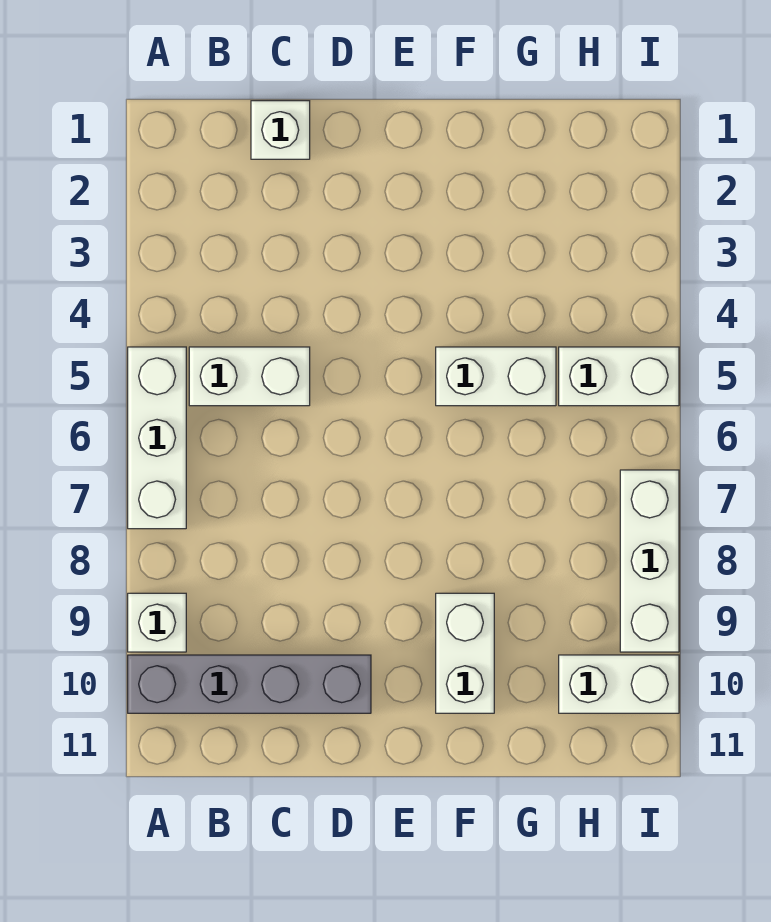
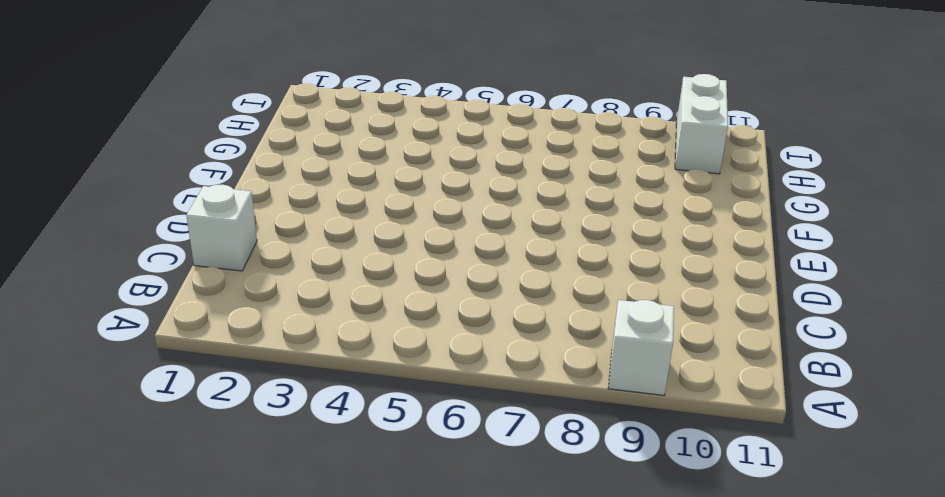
none -> white 1x3 brick [128,347,186,529]
none -> grey 1x4 brick [128,655,371,713]

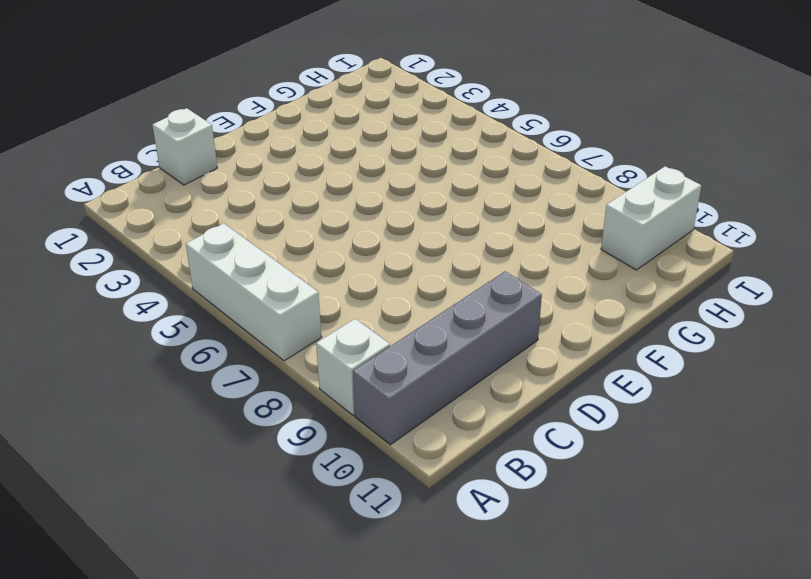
none -> white 1x2 brick [189,347,310,406]
none -> white 1x2 brick [436,347,556,406]

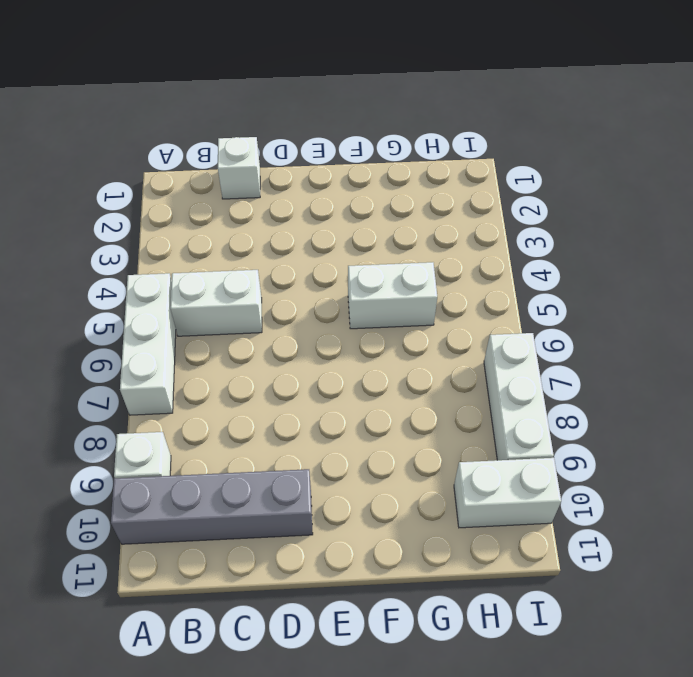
none -> white 1x2 brick [436,593,494,713]
none -> white 1x2 brick [559,347,679,406]

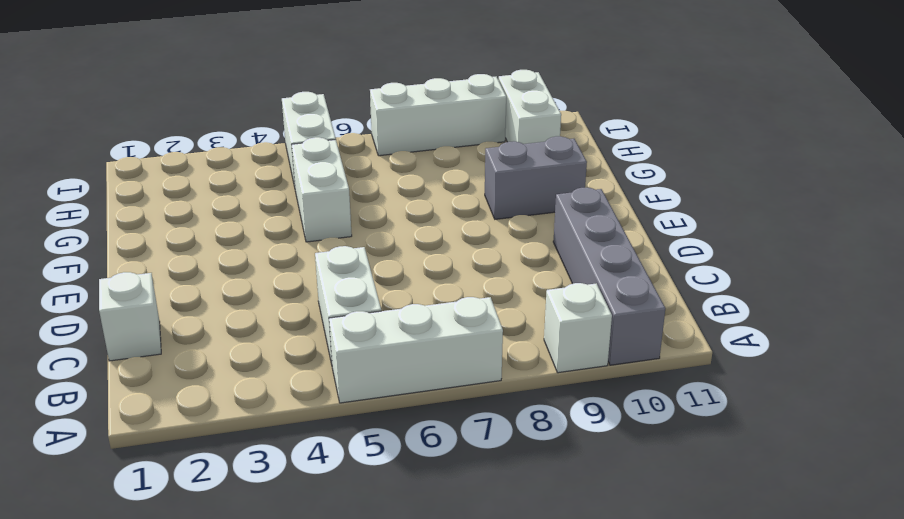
grey 1x2 brick [485,136,587,219] -> white 1x2 brick [436,593,494,713]

